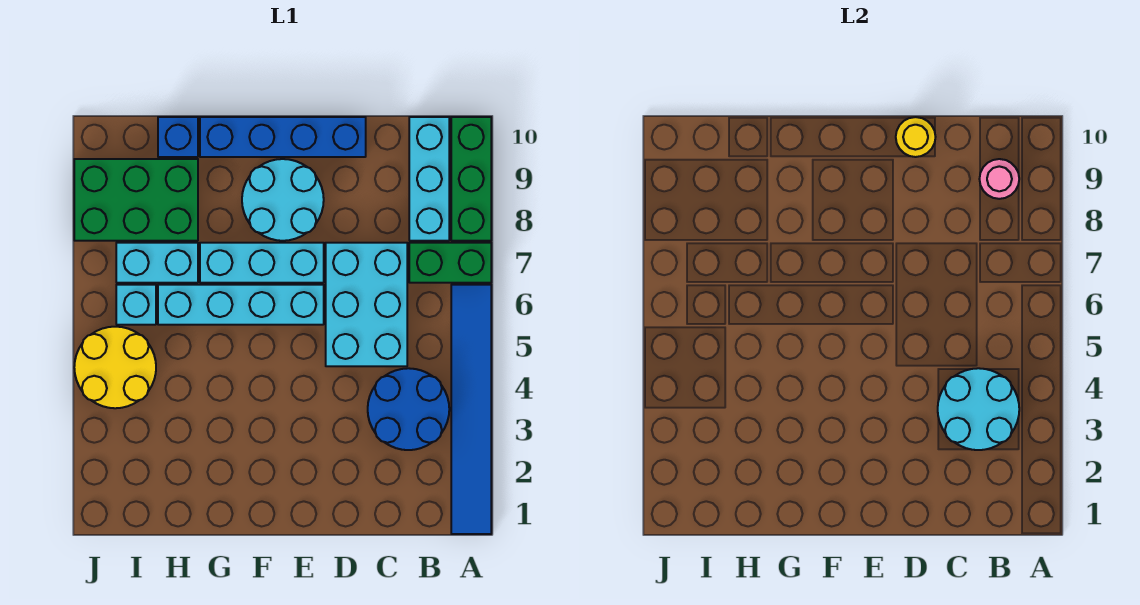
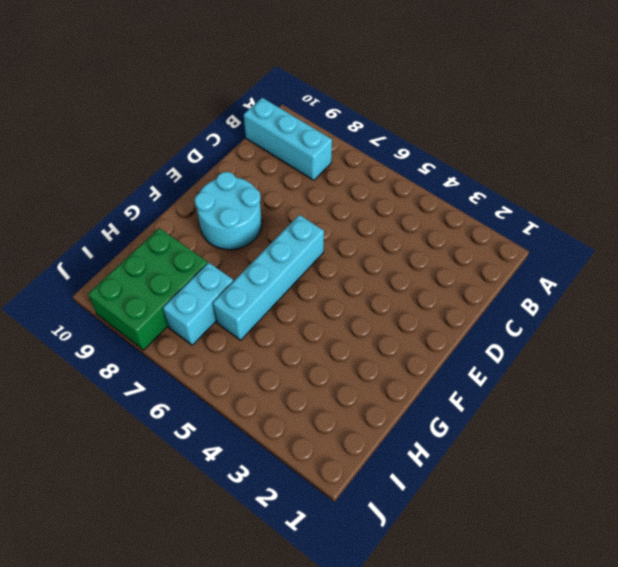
none -> blue 1x6 tile [451,285,491,534]
none -> green 1x2 brick [409,243,491,283]
none -> green 1x3 brick [451,117,491,241]

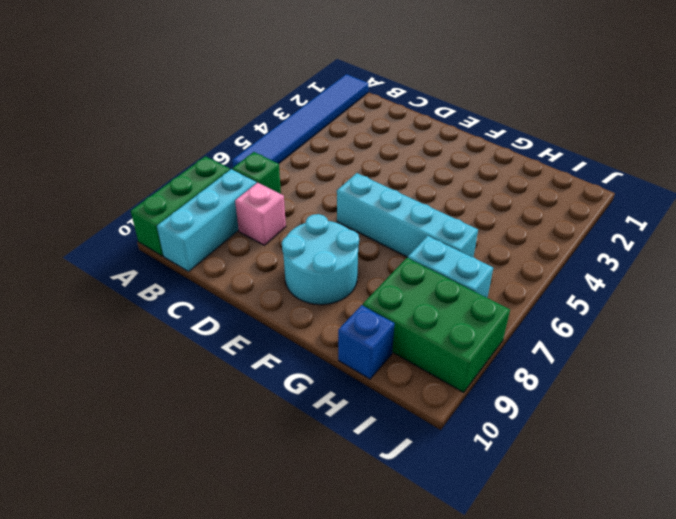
green 1x1 brick [232,152,281,194] -> green 1x2 brick [409,243,491,283]
pink 1x1 brick [235,183,286,245] -> none
none -> blue 2x2 round brick [368,368,449,450]
none -> cyan 2x3 brick [326,243,407,366]
none -> blue 1x4 brick [200,117,366,157]

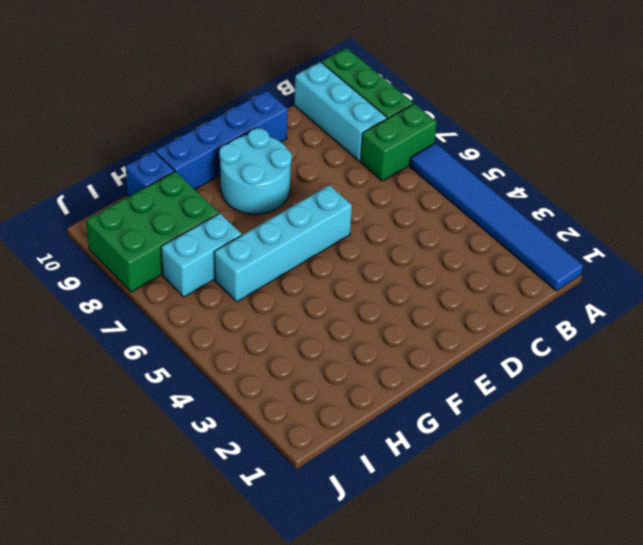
none -> blue 2x2 round brick [368,368,449,450]
none -> cyan 2x3 brick [326,243,407,366]
none -> cyan 1x3 brick [200,243,324,283]

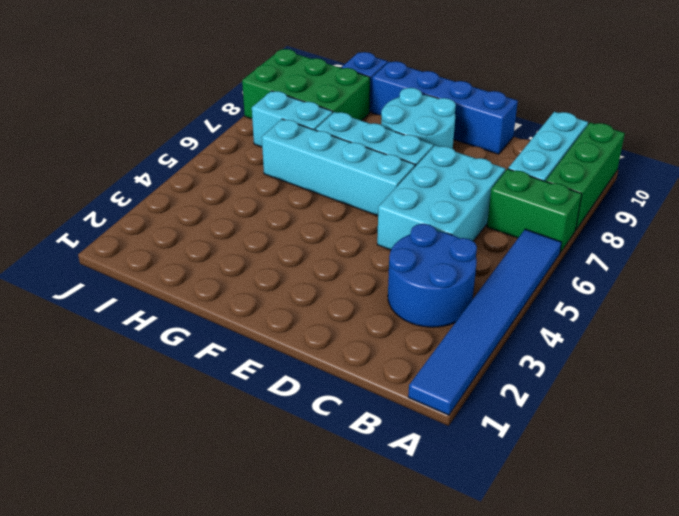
none -> yellow 2x2 round brick [74,327,156,408]
none -> cyan 1x1 brick [116,285,156,325]
none -> cyan 2x2 round brick [938,368,1019,450]

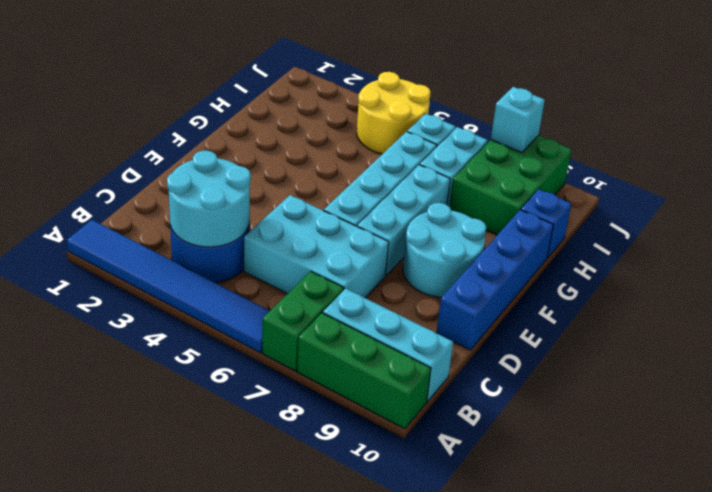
cyan 1x1 brick [491,87,545,153] -> none
none -> pink 1x1 round brick [980,159,1019,199]
none -> yellow 1x1 round brick [896,117,935,157]

